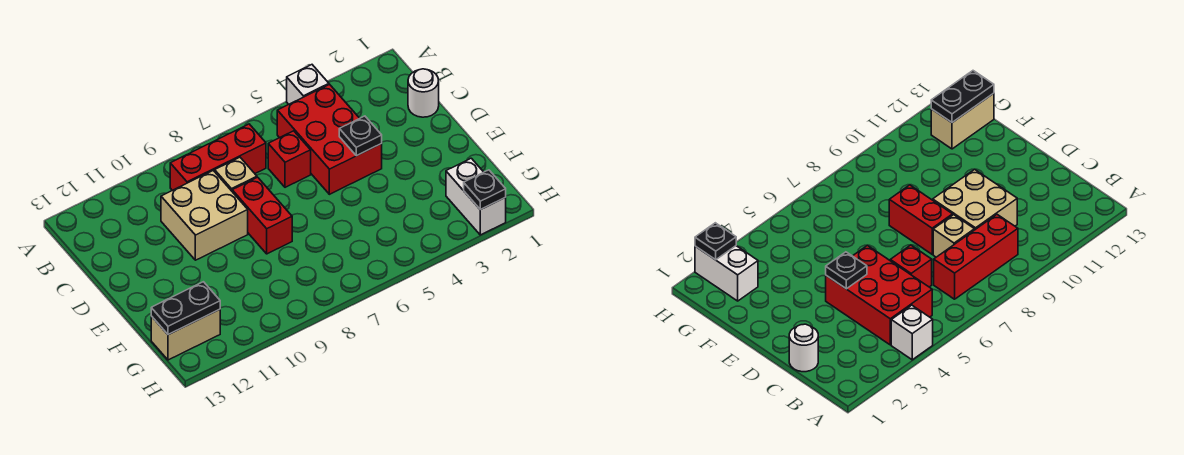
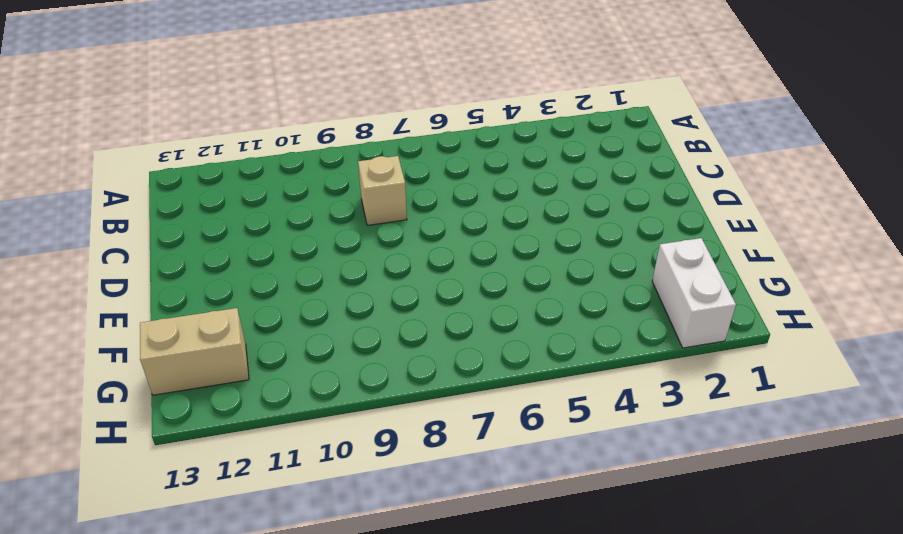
none -> white 1x1 brick [287,65,329,104]
none -> red 2x3 brick [277,84,382,194]
none -> red 1x3 brick [170,124,266,190]

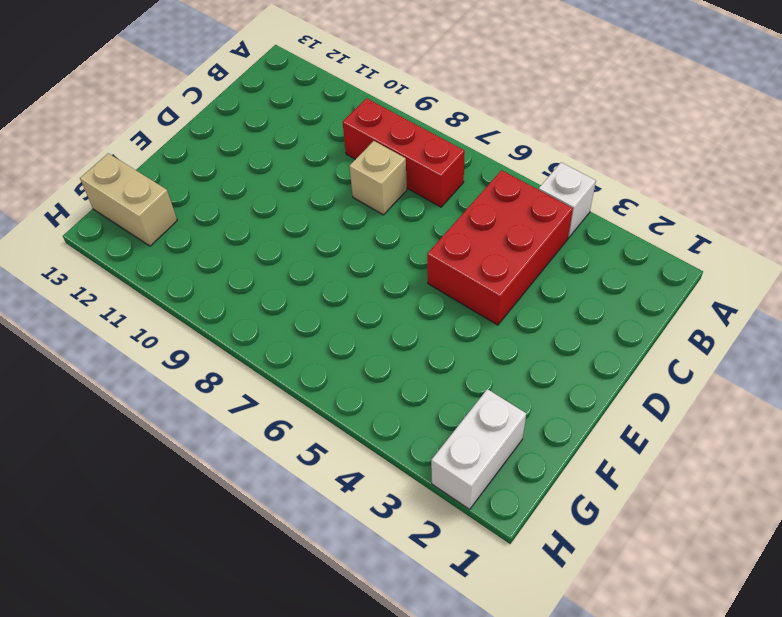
none -> white 1x1 round brick [408,69,439,117]
none -> red 1x1 brick [268,131,311,187]
none -> tan 2x2 brick [161,171,248,260]

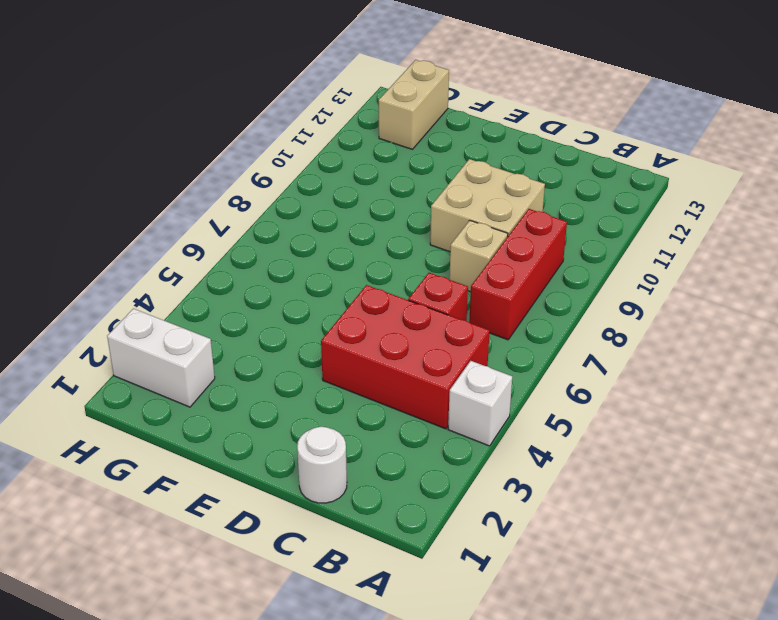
none -> red 1x2 brick [232,177,292,254]
none -> black 1x1 plate [339,116,382,156]
none -> black 1x2 plate [151,282,220,335]

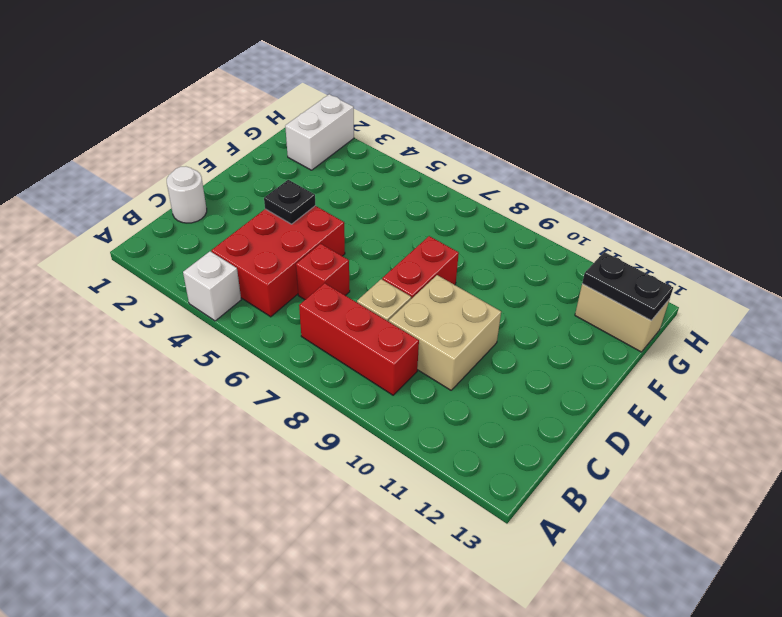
none -> black 1x1 plate [464,170,506,210]

